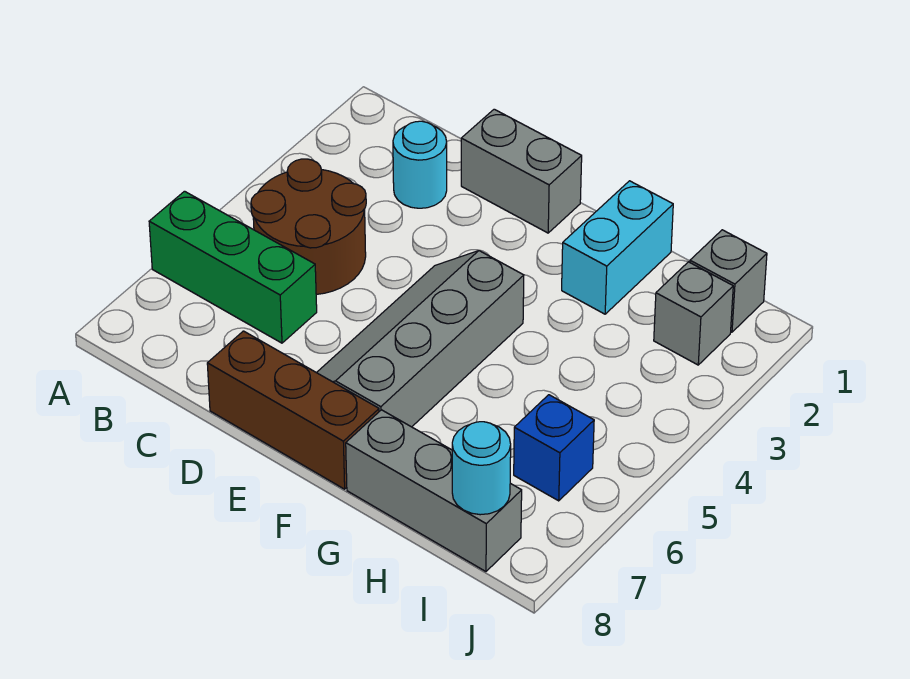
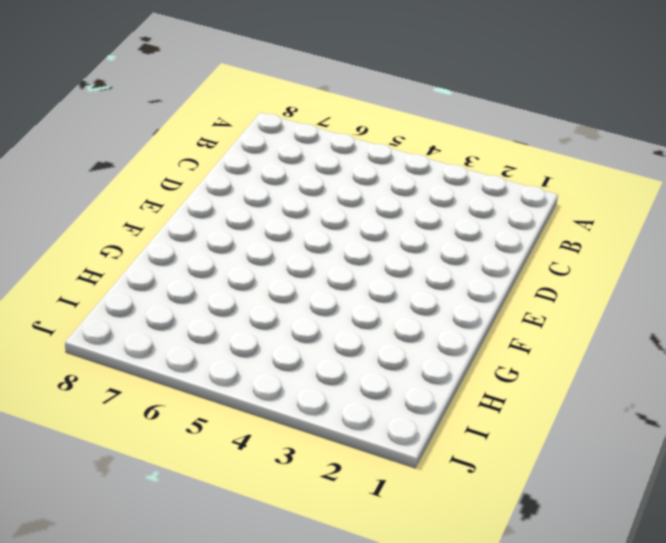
none -> green 1x3 brick [149,191,317,343]
none -> brown 2x2 round brick [251,159,366,294]
none -> cyan 1x1 round brick [393,121,447,208]

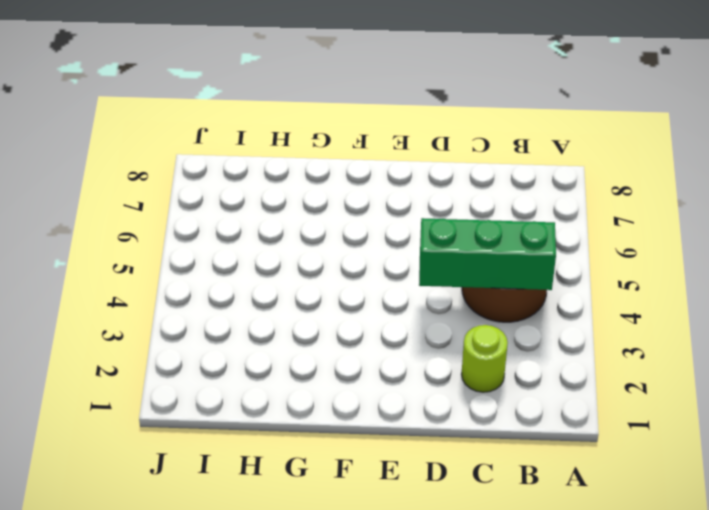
green 1x3 brick [419,218,556,290] -> green 1x3 brick moved to [149,191,317,343]
lime 1x1 round brick [461,325,508,392] -> cyan 1x1 round brick [393,121,447,208]
none -> grey 1x2 brick [461,109,582,233]
none -> brown 1x3 brick [207,331,379,489]
none -> grey 2x4 slope [317,251,524,427]

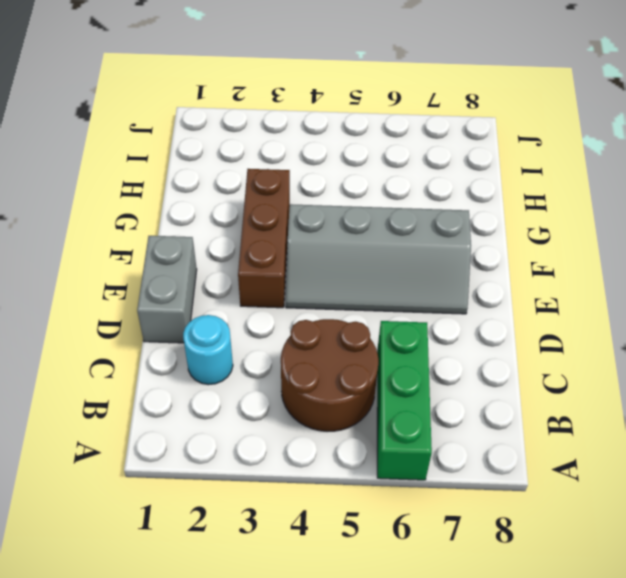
brown 1x3 brick [238,169,290,308] -> brown 1x3 brick moved to [207,331,379,489]
none -> cyan 1x2 brick [562,181,673,314]
none -> grey 1x3 brick [346,410,522,571]
none -> grey 1x1 brick [690,230,767,332]

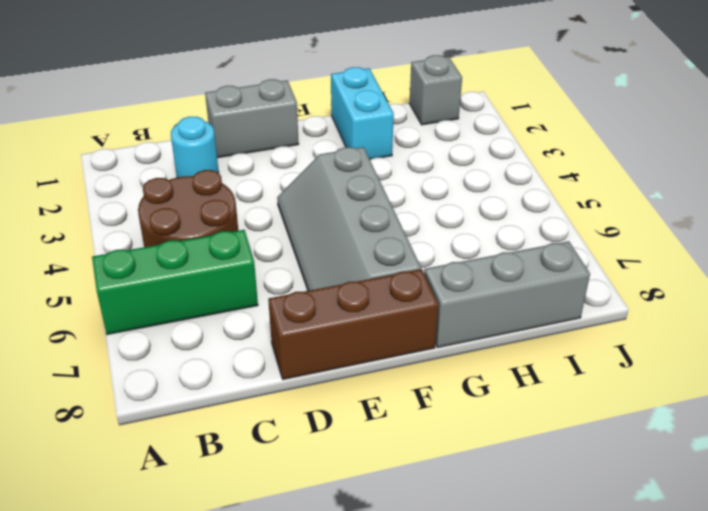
none -> grey 1x1 brick [654,262,733,365]
none -> blue 1x1 brick [514,395,594,501]
none -> cyan 1x1 round brick [452,422,511,515]

